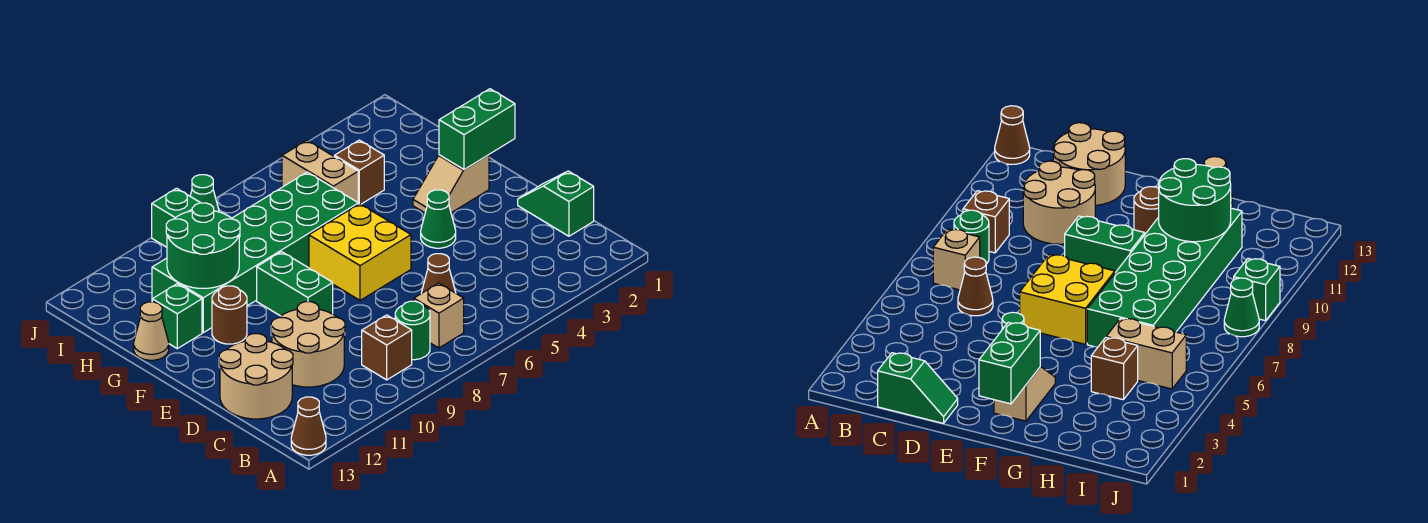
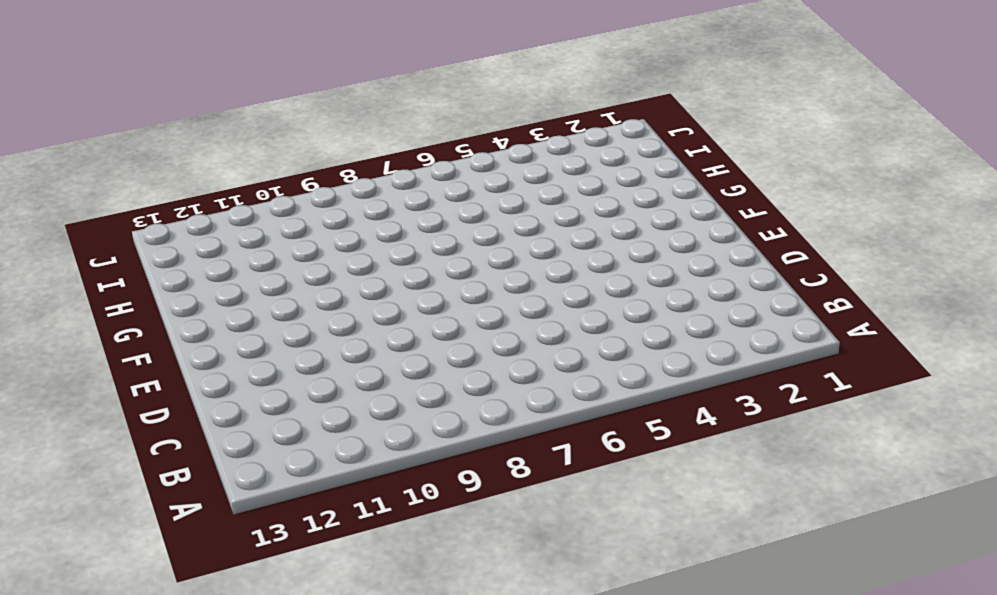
none -> brown 1x1 cone [291,397,326,455]
none -> tan 1x1 brick [414,283,464,348]
none -> green 1x1 round brick [395,301,430,360]

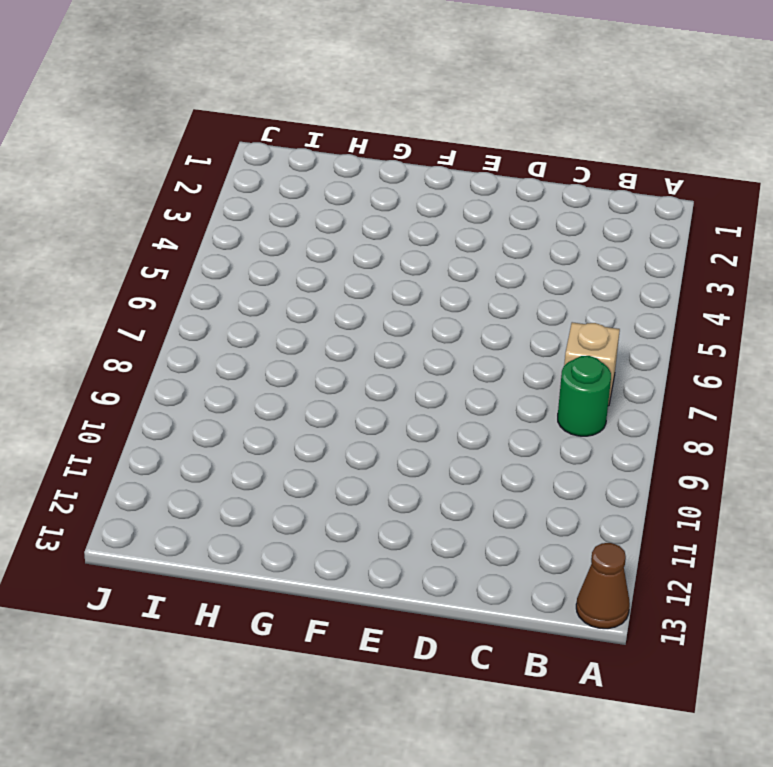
none -> brown 1x1 brick [362,315,412,380]
none -> green 1x2 slope [518,171,594,236]
none -> brown 1x1 cone [422,254,456,293]

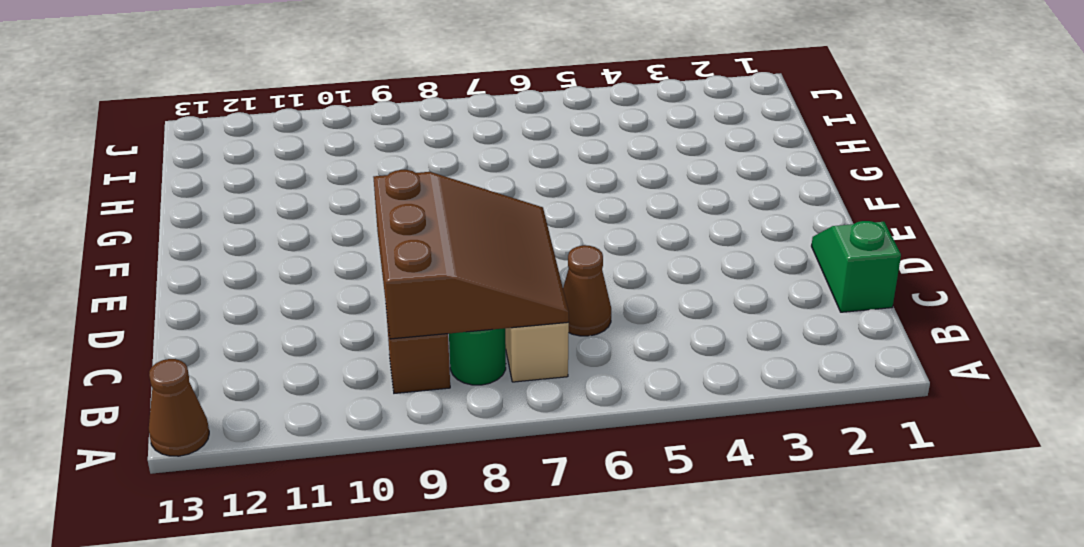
brown 3x3 slope [374,170,569,339] -> none
none -> tan 2x2 round brick [271,302,345,387]
none -> tan 2x2 round brick [219,334,293,419]
none -> green 1x1 cone [421,190,456,248]

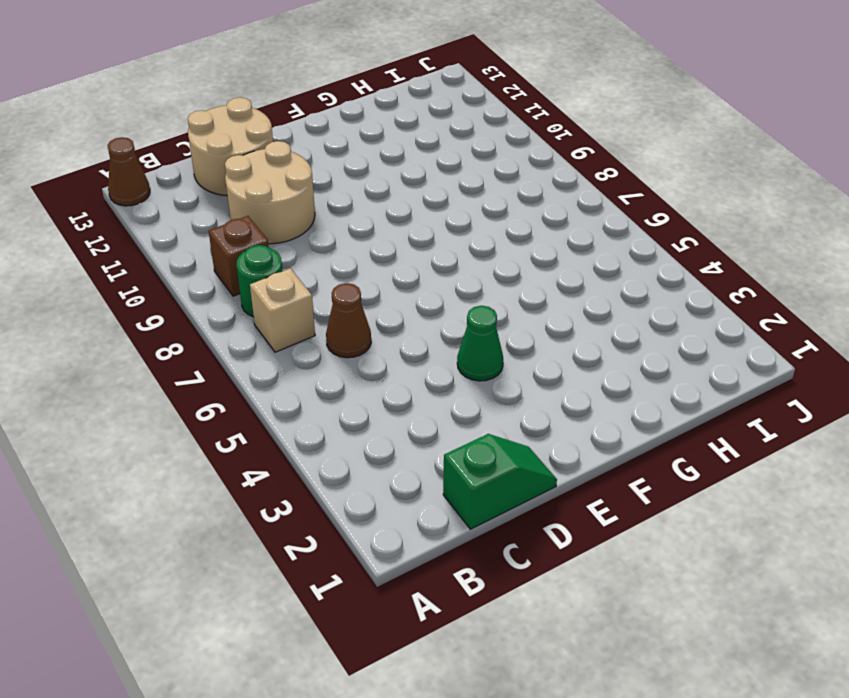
none -> yellow 2x2 brick [309,204,411,300]
none -> green 1x2 brick [257,252,333,316]
none -> tan 1x2 slope [413,155,489,213]

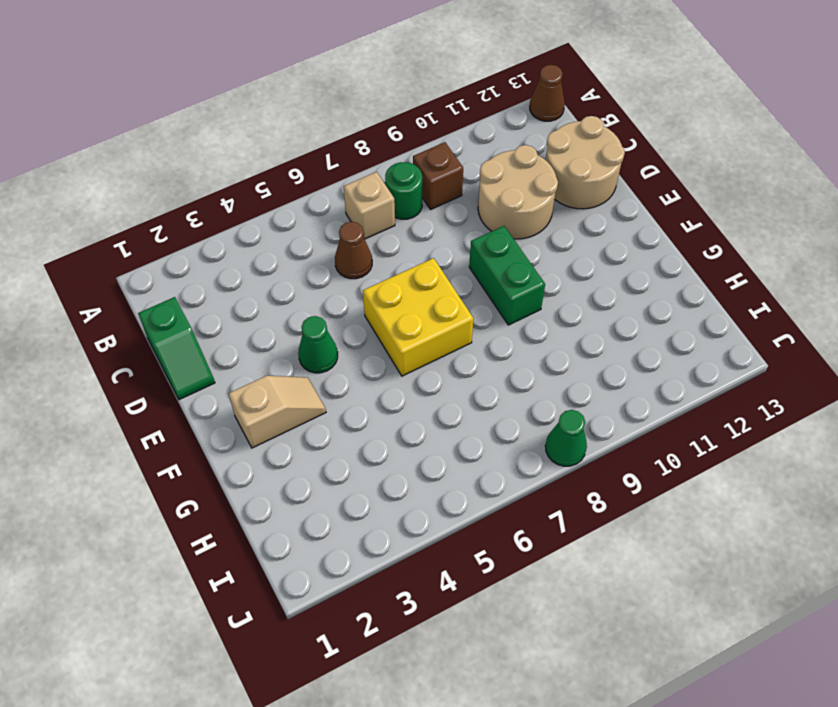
none -> brown 1x1 round brick [212,286,247,344]
none -> green 2x6 brick [152,172,358,333]
none -> green 1x1 brick [152,284,202,348]

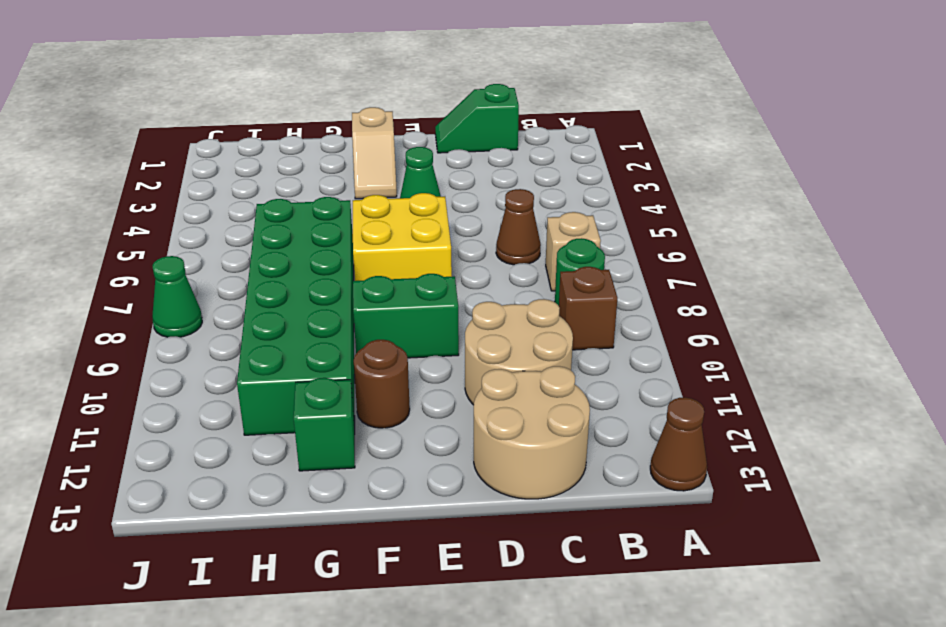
none -> tan 1x1 cone [134,302,169,360]
none -> brown 1x1 brick [334,140,384,204]
none -> tan 1x2 brick [282,140,358,202]

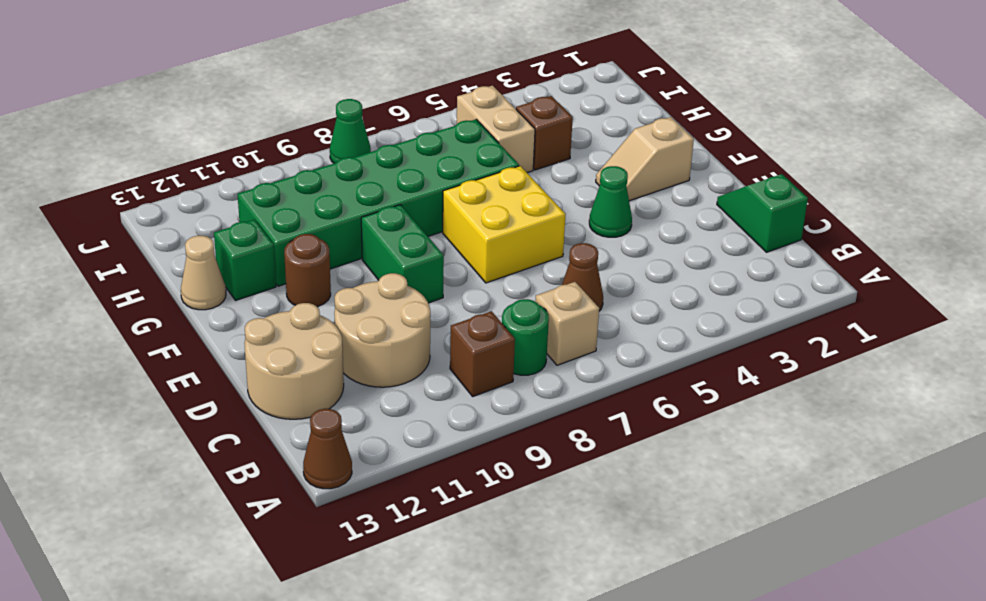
none -> green 1x1 brick [152,188,200,247]
none -> green 1x2 brick [439,89,515,169]
none -> green 2x2 round brick [166,203,240,288]

